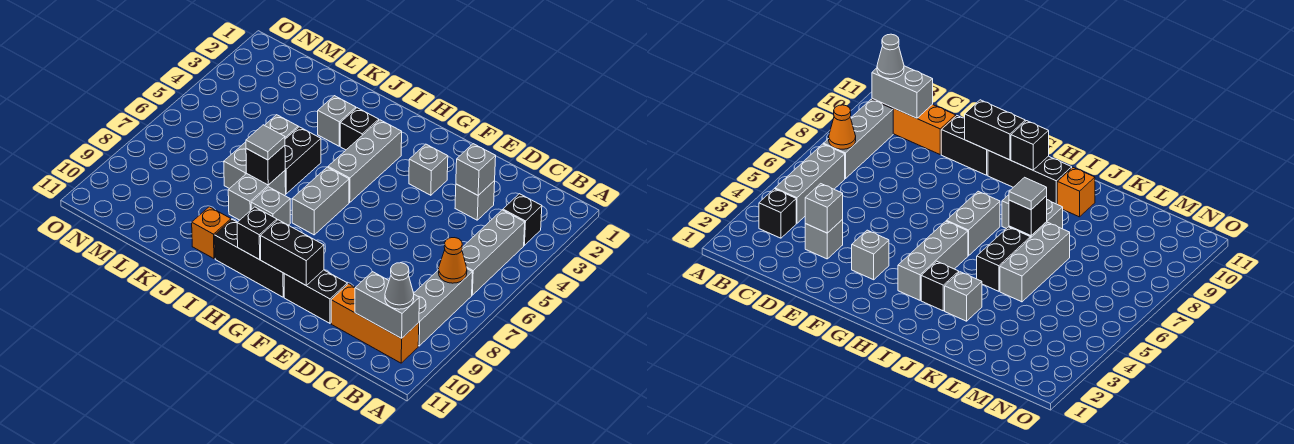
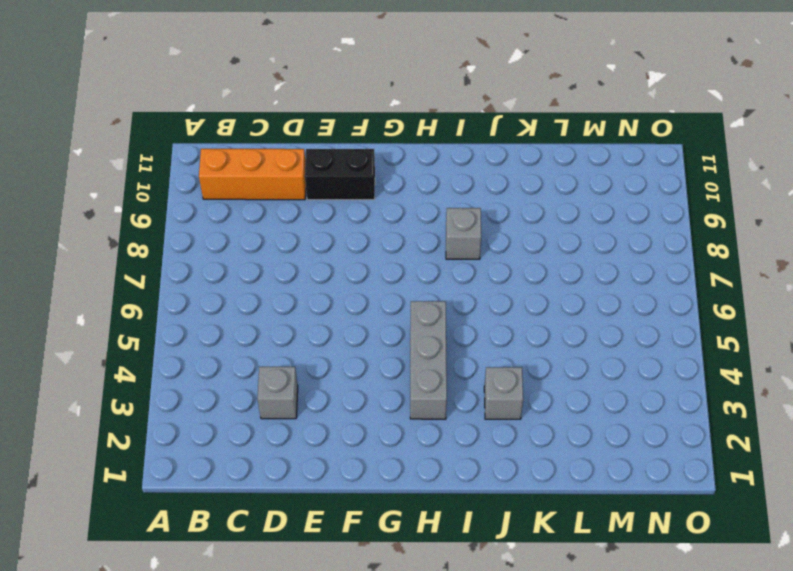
none -> black 1x1 brick [503,194,542,245]
none -> grey 1x3 brick [462,210,525,295]
none -> grey 1x3 brick [414,269,472,346]

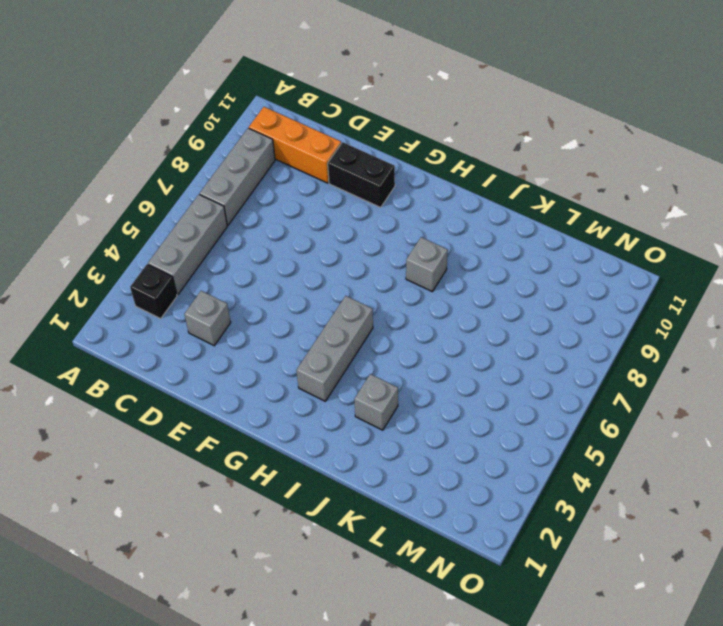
none -> grey 1x1 brick [409,144,448,195]
none -> black 1x3 brick [215,220,284,297]
none -> grey 1x2 brick [292,167,349,235]

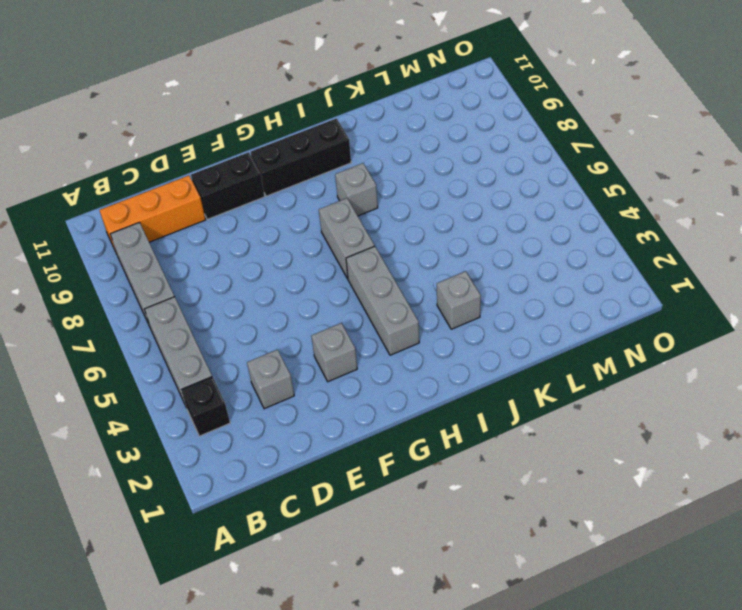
none -> black 1x1 brick [340,108,379,150]
none -> black 1x2 brick [285,127,321,194]
none -> grey 1x2 brick [228,171,286,220]

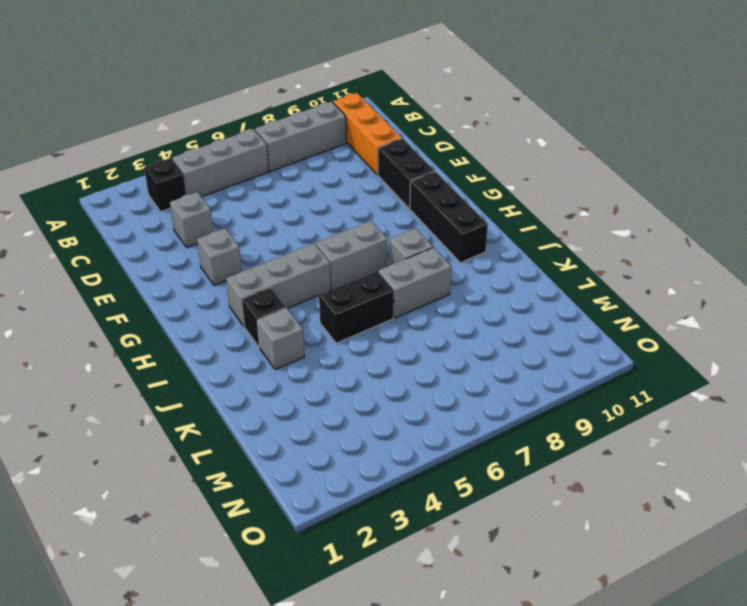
none -> orange 1x1 brick [192,207,231,259]
none -> grey 1x3 brick [224,115,298,189]
none -> orange 1x1 cone [439,238,467,283]

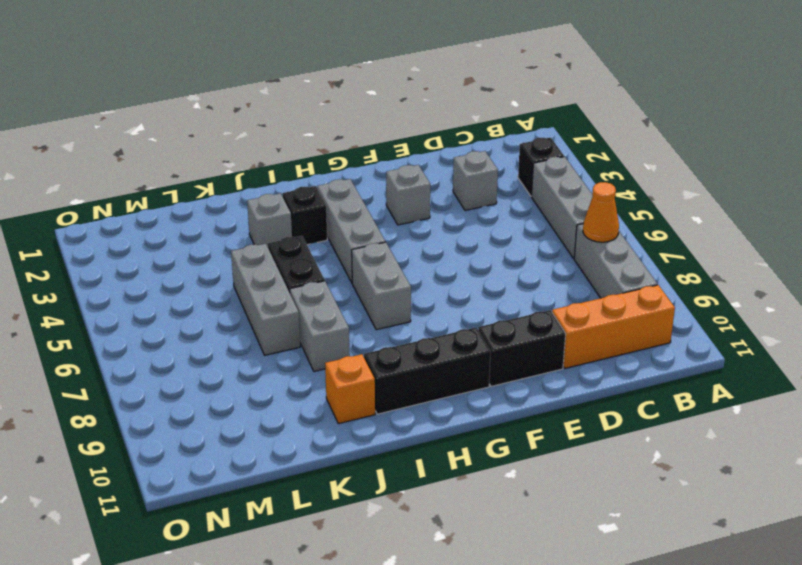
none -> grey 1x1 brick [251,187,290,225]
none -> grey 1x2 brick [355,272,419,338]
none -> grey 1x1 brick [456,144,496,195]

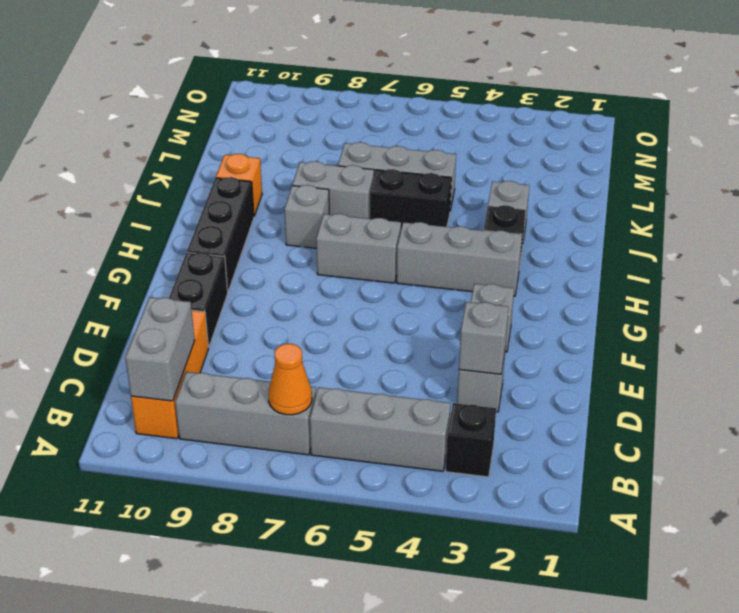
none -> black 1x2 brick [260,220,324,286]
none -> black 1x1 brick [237,207,277,260]
none -> black 1x1 brick [246,145,285,185]

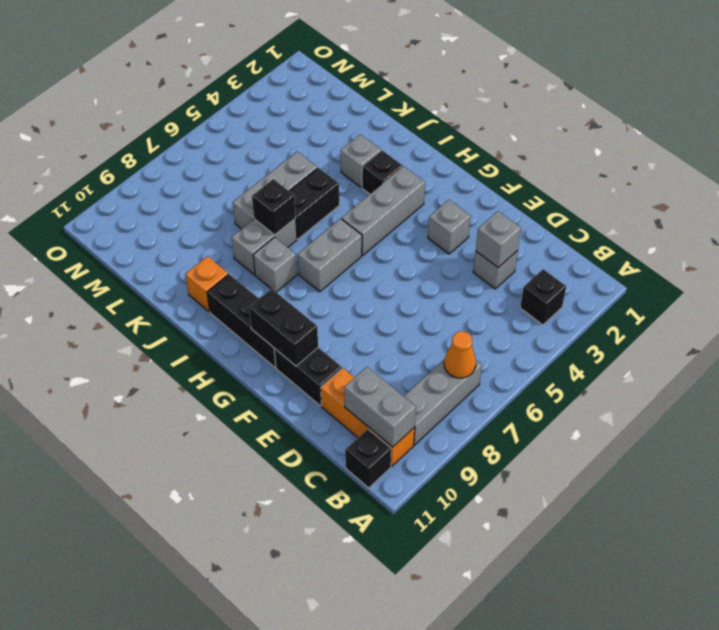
black 1x1 brick [345,429,391,488] -> black 1x1 brick moved to [237,207,277,260]
none -> grey 1x3 brick [462,210,525,295]
none -> grey 1x1 cone [385,263,414,309]
none -> grey 1x1 tile [246,125,285,160]

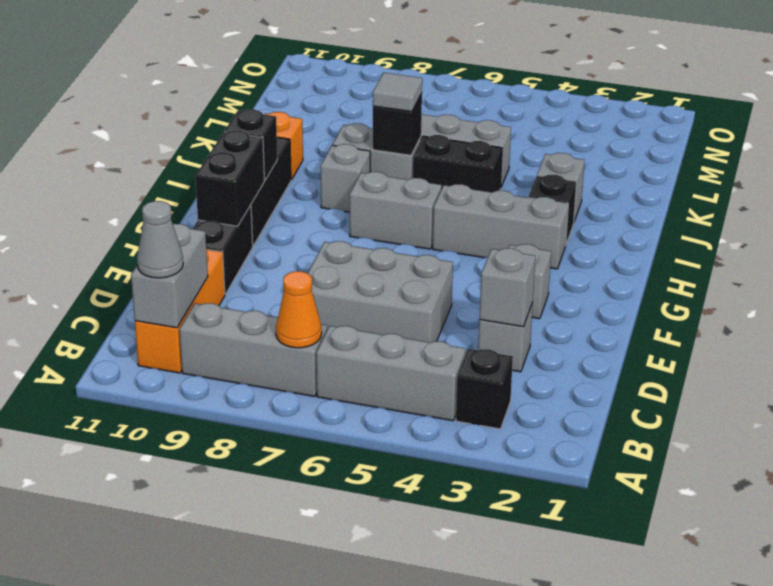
grey 2x3 brick [308,241,453,342] -> none

